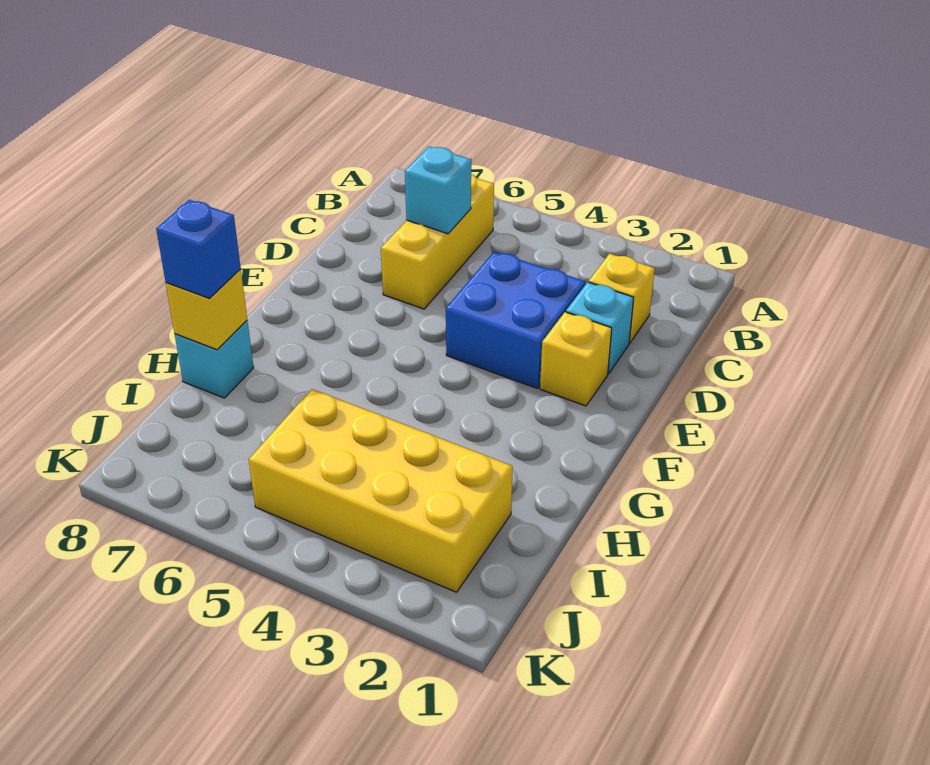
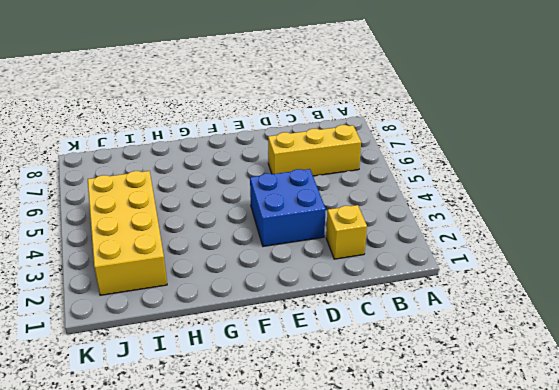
none -> cyan 1x1 brick [566,282,634,374]
none -> yellow 1x1 brick [540,312,612,406]

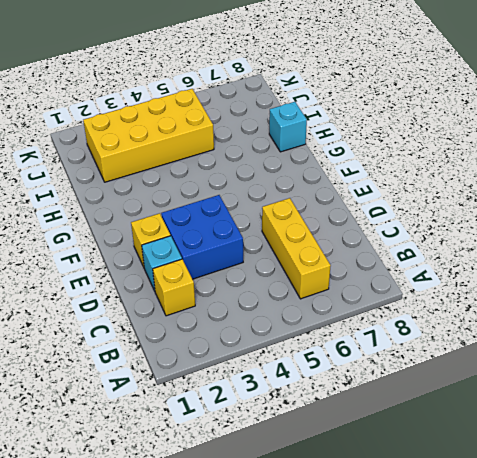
none -> cyan 1x1 brick [405,147,471,234]
none -> yellow 1x1 brick [166,269,247,350]

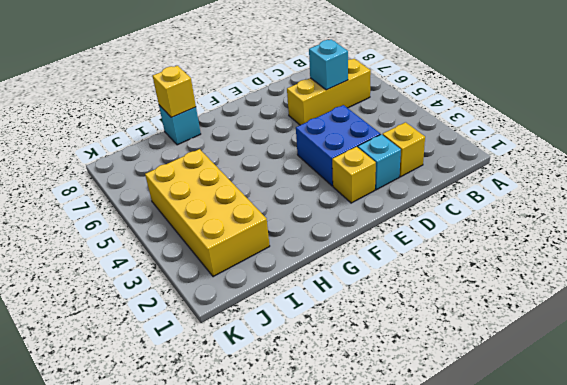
none -> blue 1x1 brick [156,200,241,298]

